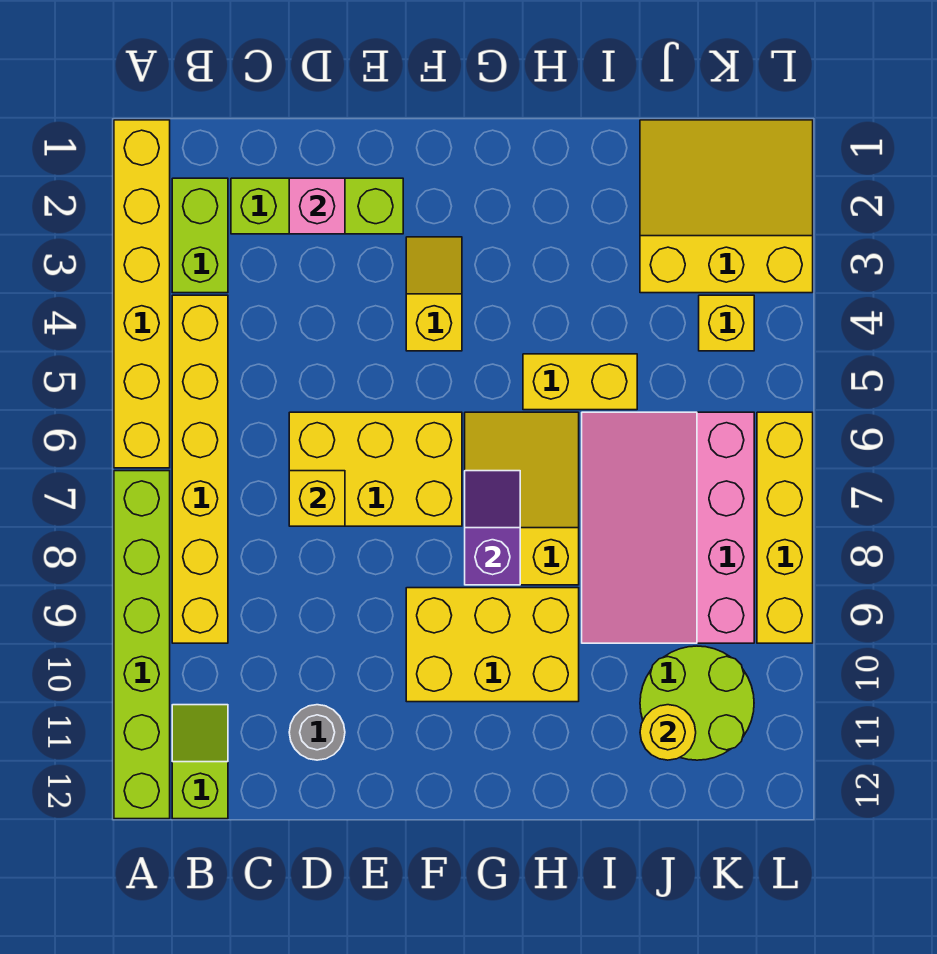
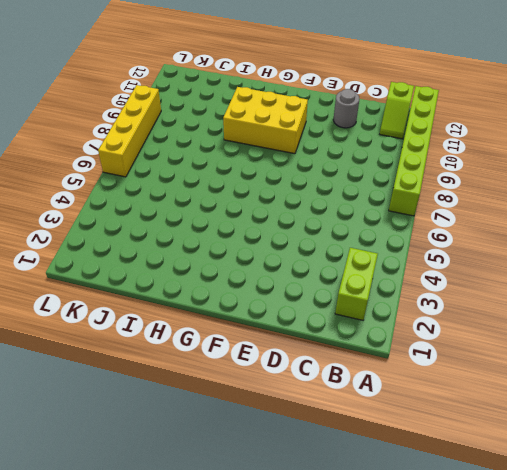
none -> yellow 1x6 brick [114,120,170,468]
none -> yellow 1x6 brick [172,295,228,643]
none -> lime 1x3 brick [231,178,403,234]

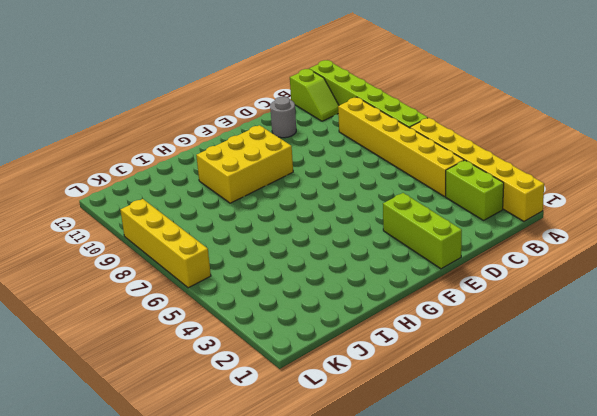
lime 1x3 brick [383,193,462,269] -> lime 1x3 brick turned to [231,178,403,234]
none -> yellow 2x3 brick [289,412,462,526]
none -> yellow 1x2 slope [406,237,462,351]
none -> yellow 2x3 slope [465,412,579,585]

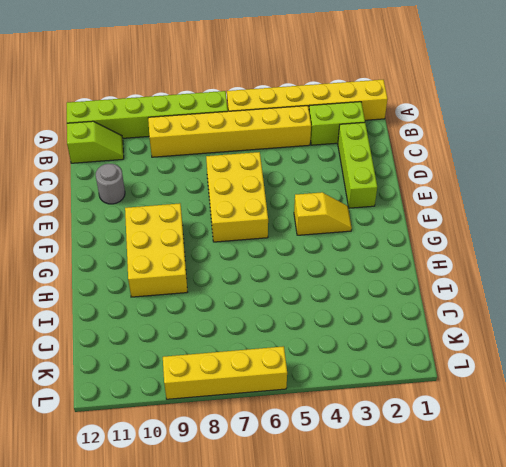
none -> yellow 2x3 slope [465,412,579,585]
none -> yellow 1x2 brick [523,354,637,410]
none -> pink 3x4 slope [582,412,754,643]

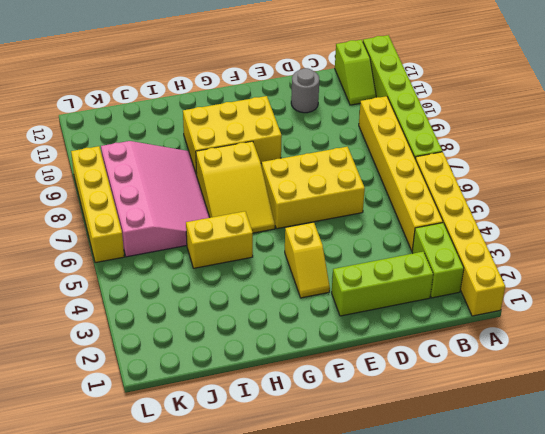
none -> yellow 3x3 slope [640,120,813,293]
none -> lime 2x2 round brick [640,646,754,760]
none -> yellow 1x1 brick [699,295,754,351]

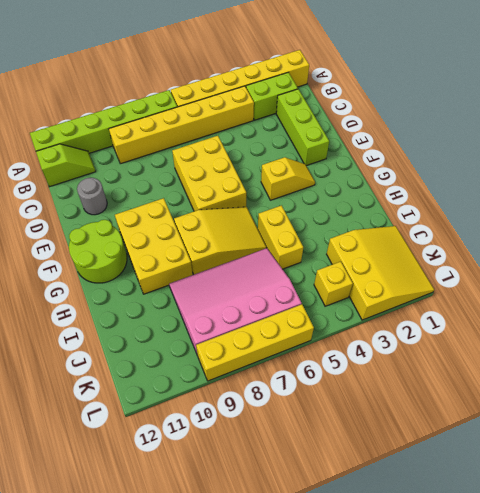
lime 2x2 round brick [69,220,127,283] -> lime 2x2 round brick moved to [640,646,754,760]
none -> pink 1x1 brick [289,178,345,234]
none -> yellow 1x1 brick [289,471,345,526]
none -> purple 1x2 slope [465,471,520,585]

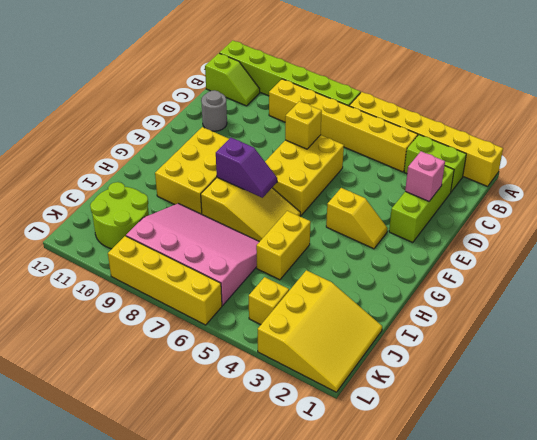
none -> yellow 1x1 round brick [640,705,696,760]

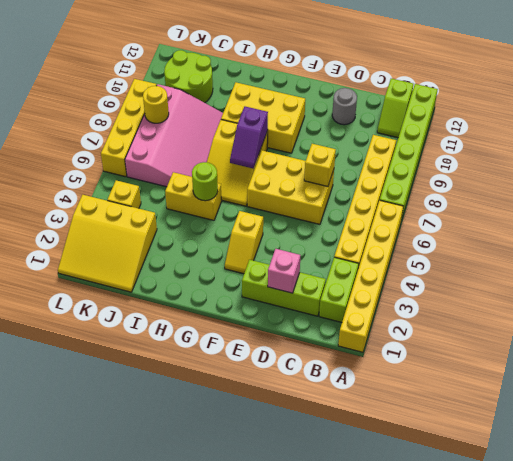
lime 1x1 round brick [192,162,218,201] -> none
yellow 1x1 round brick [143,86,169,123] -> yellow 1x1 round brick moved to [640,705,696,760]

